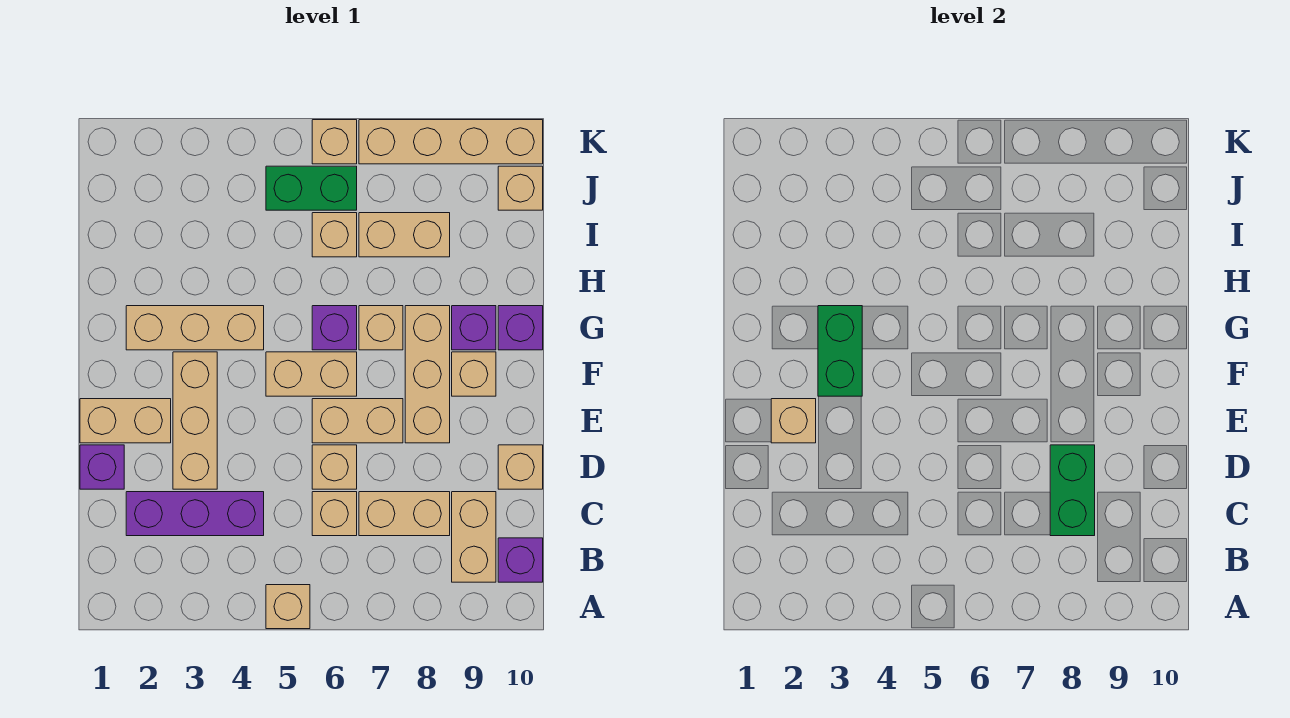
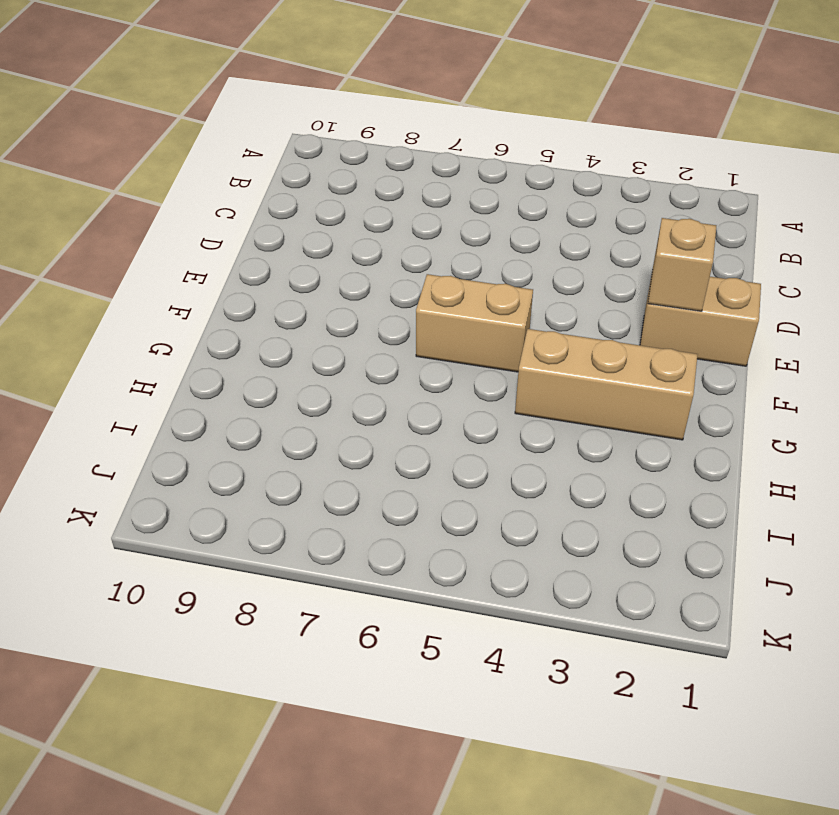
none -> tan 1x1 brick [266,585,310,629]
none -> tan 1x2 brick [452,492,496,582]
none -> purple 1x1 brick [498,538,543,582]

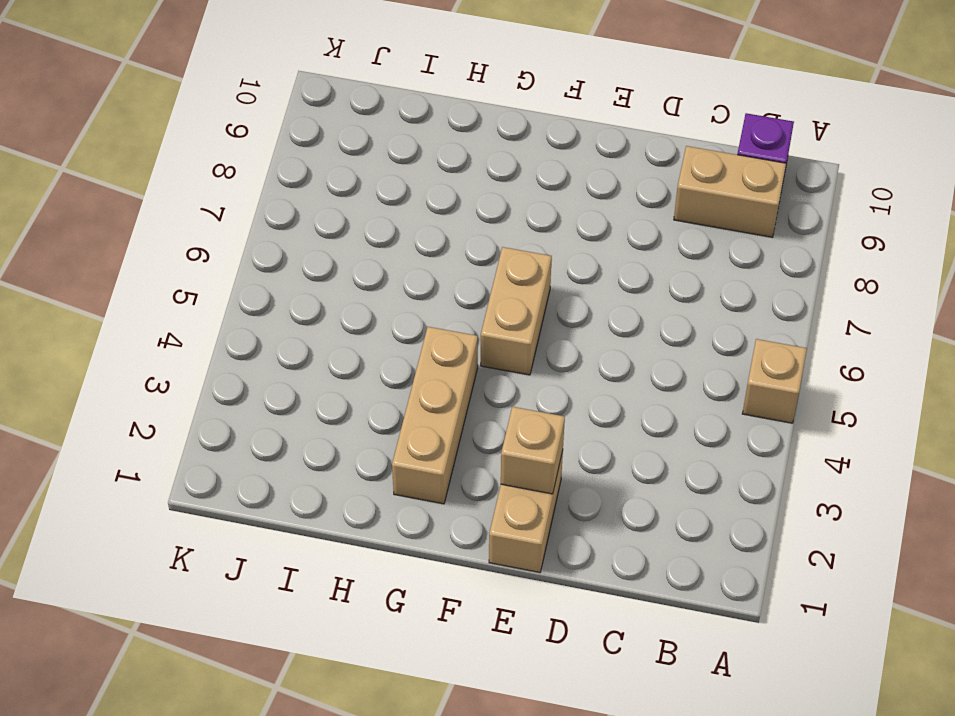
none -> purple 1x3 brick [126,492,264,536]
none -> tan 1x1 brick [312,492,357,536]
none -> tan 1x2 brick [359,492,450,536]

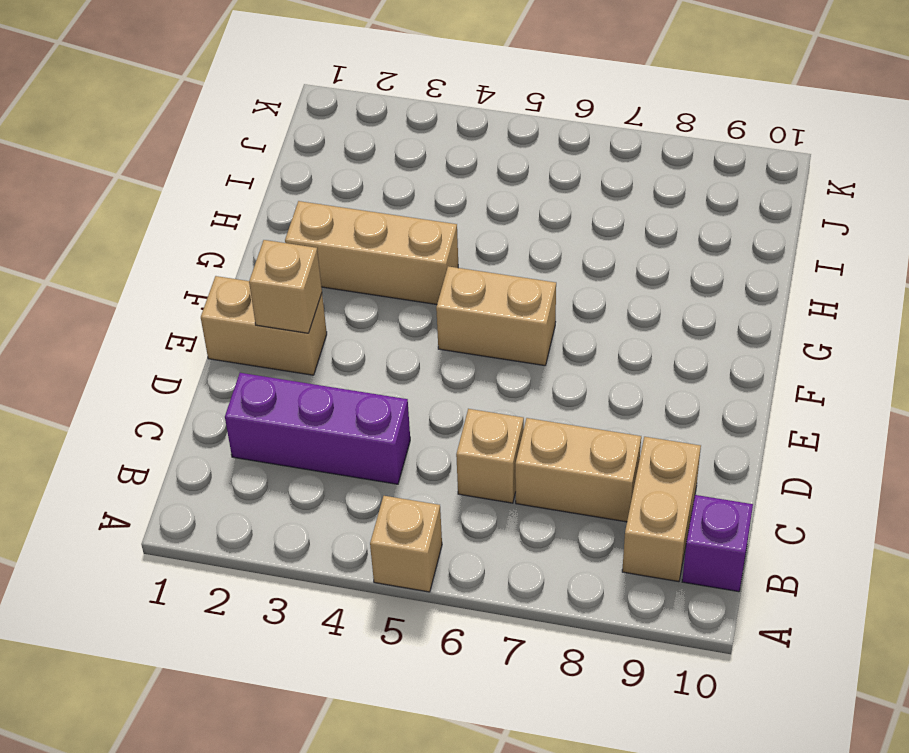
none -> purple 1x1 brick [80,445,124,489]
none -> tan 1x3 brick [173,352,217,489]
none -> tan 1x1 brick [312,445,357,489]

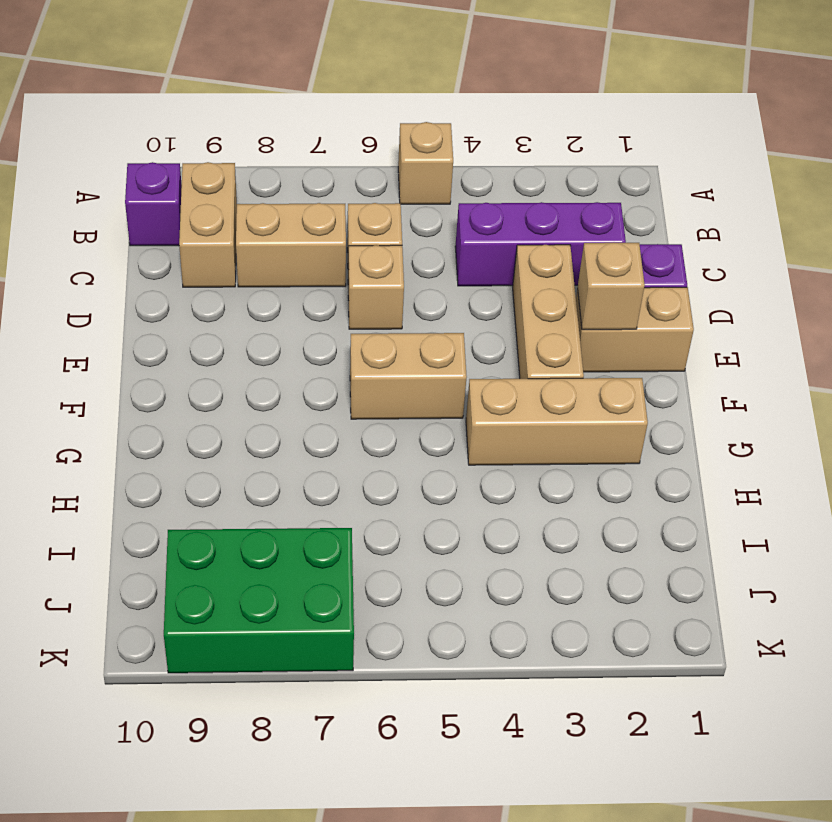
green 2x3 brick [164,528,354,673] -> tan 1x4 brick [359,120,543,164]
none -> tan 1x1 brick [498,445,543,489]
none -> tan 1x2 brick [312,399,403,443]
none -> tan 1x3 brick [405,306,450,443]

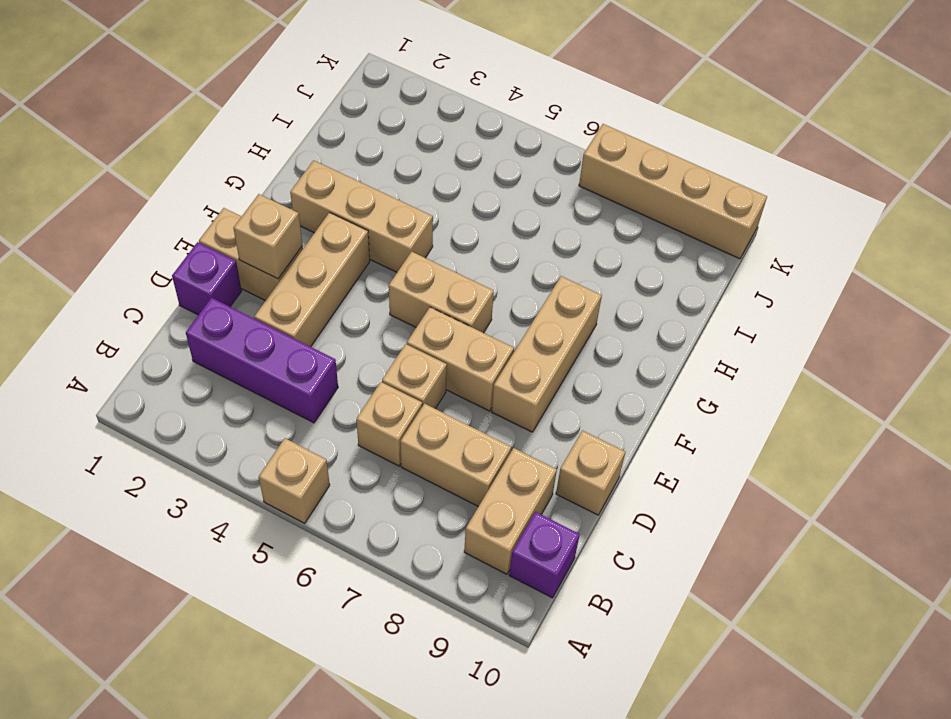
none -> tan 1x1 brick [452,352,496,396]
none -> purple 1x1 brick [312,306,357,350]
none -> tan 1x1 brick [359,306,403,350]

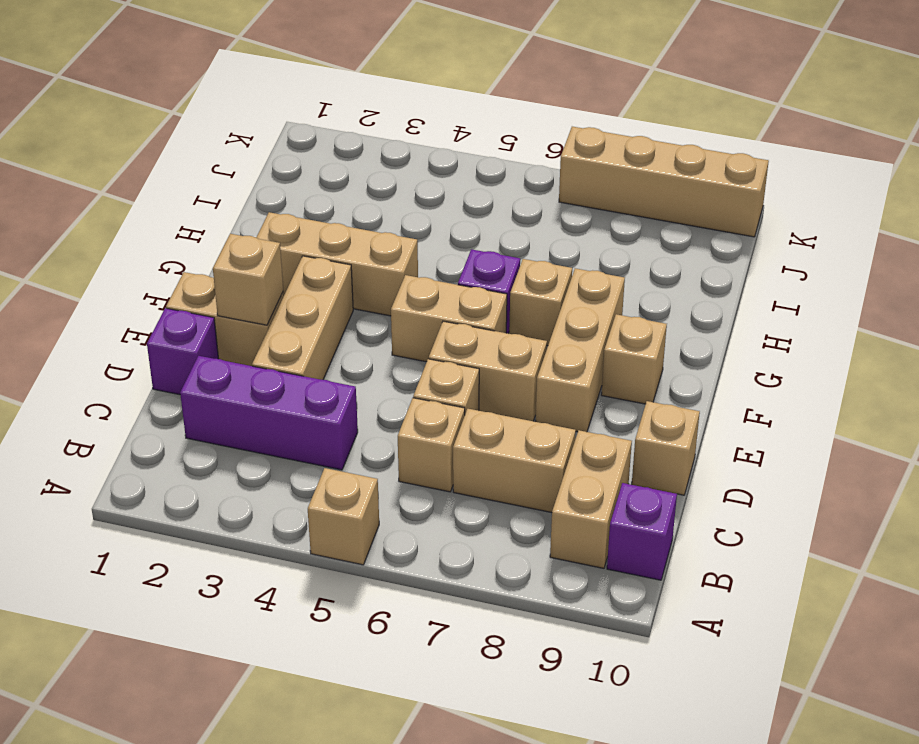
none -> purple 1x1 brick [452,306,496,350]
none -> purple 1x1 brick [498,306,543,350]
none -> tan 1x1 brick [312,213,357,257]

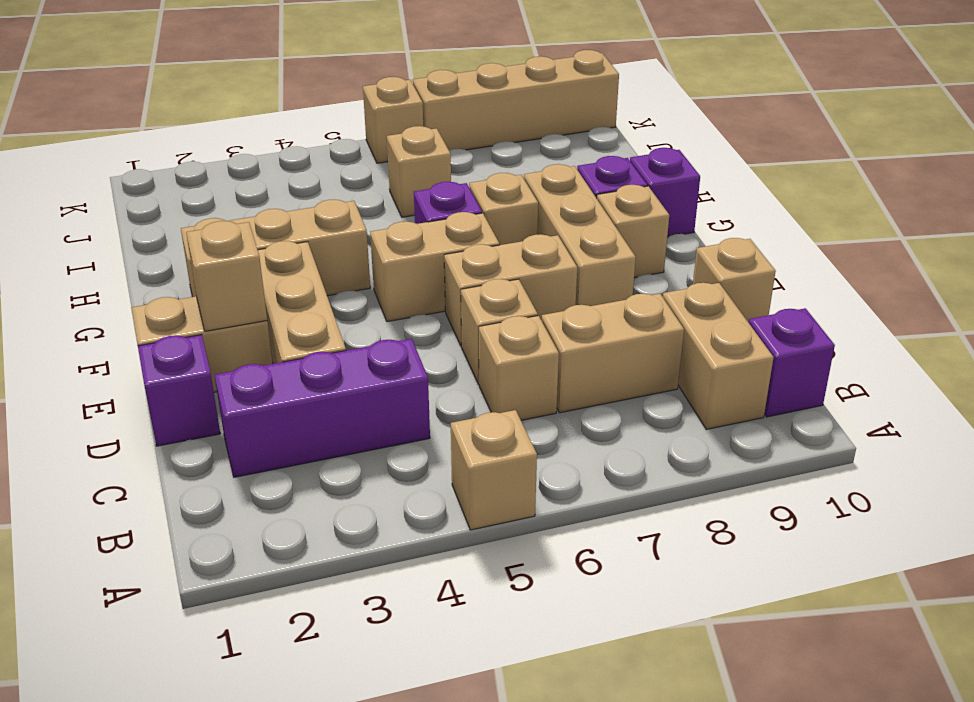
none -> tan 1x2 brick [359,213,450,257]
none -> green 1x2 brick [266,166,357,210]
none -> tan 1x1 brick [498,166,543,210]

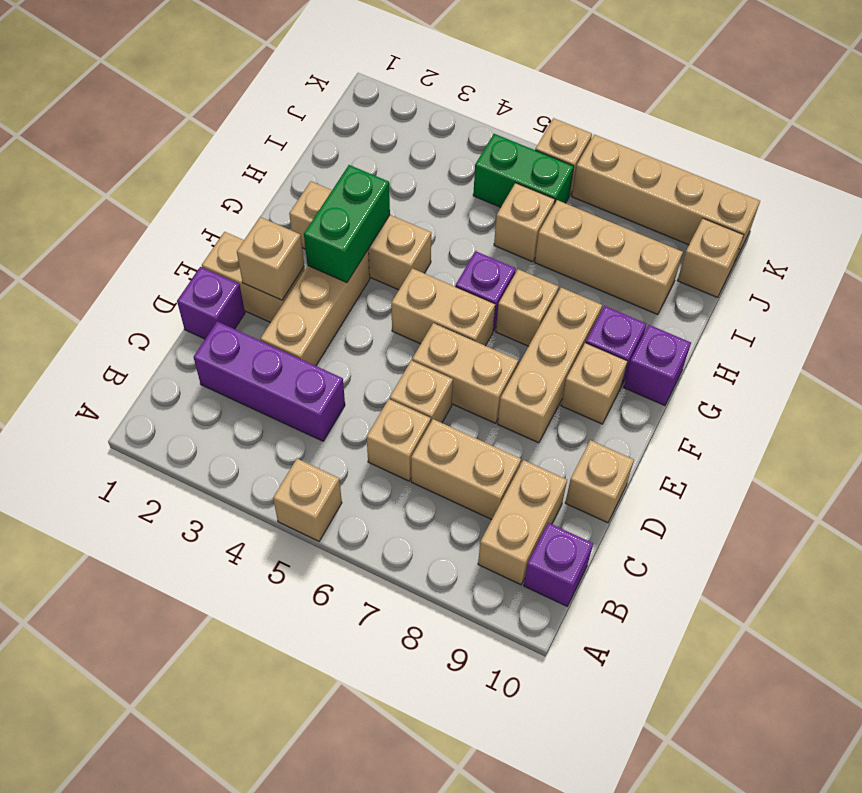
tan 1x3 brick [535,200,683,315] -> tan 1x2 brick [359,213,450,257]
none -> green 1x2 brick [1050,445,1095,536]

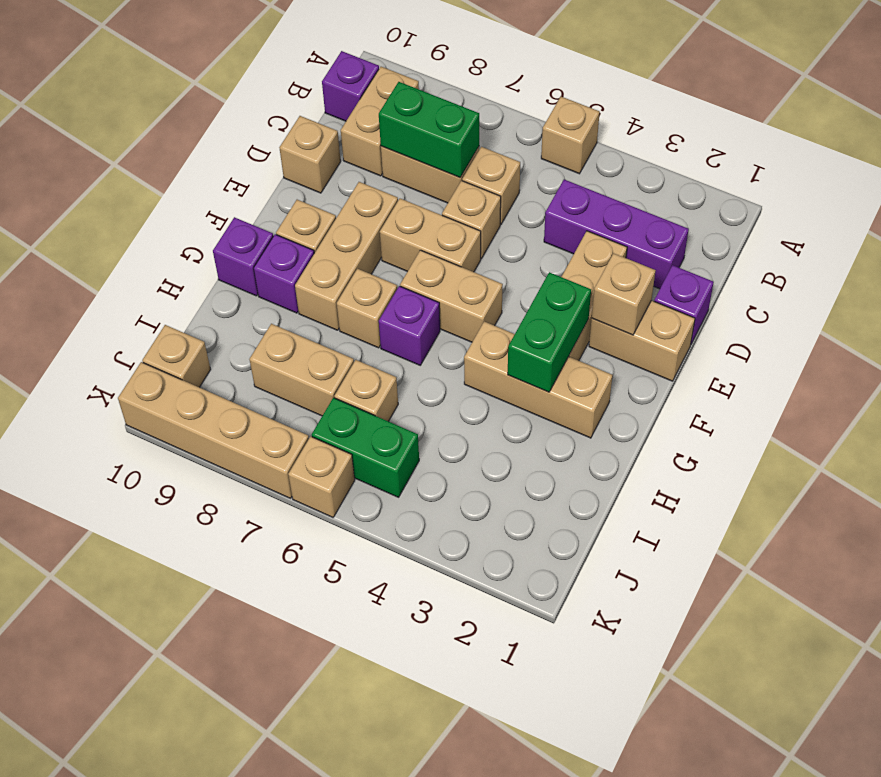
green 1x2 brick [379,82,479,178] -> green 1x2 brick turned to [1050,445,1095,536]

